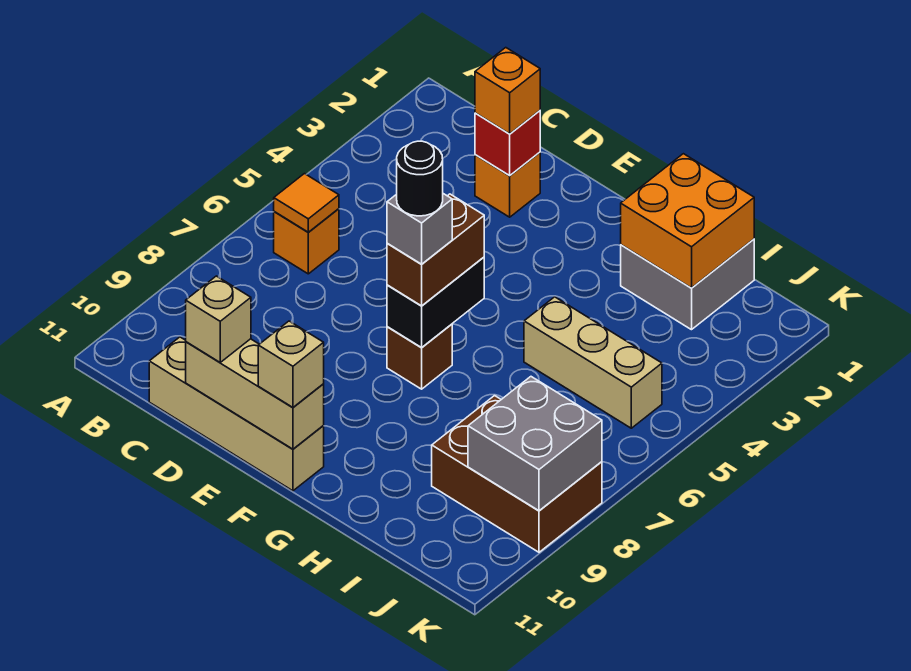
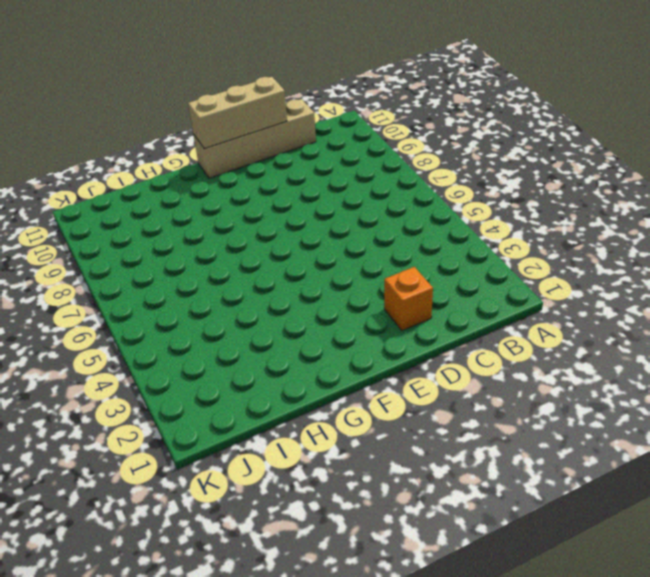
none -> orange 1x1 brick [274,209,339,274]
none -> brown 1x1 brick [387,324,452,389]
none -> grey 2x2 brick [621,239,754,330]

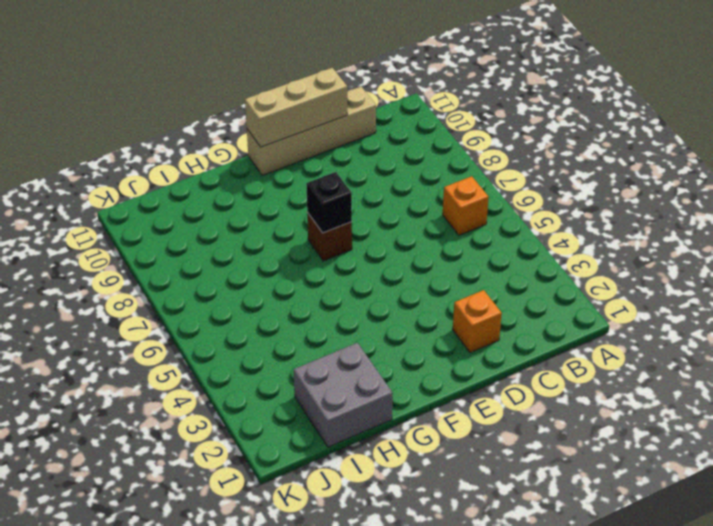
black 1x1 brick [306,172,352,233] -> black 1x2 brick [387,257,484,347]
none -> tan 1x3 brick [524,297,662,428]
none -> brown 2x3 brick [432,396,602,552]
none -> orange 1x1 tile [274,174,339,232]

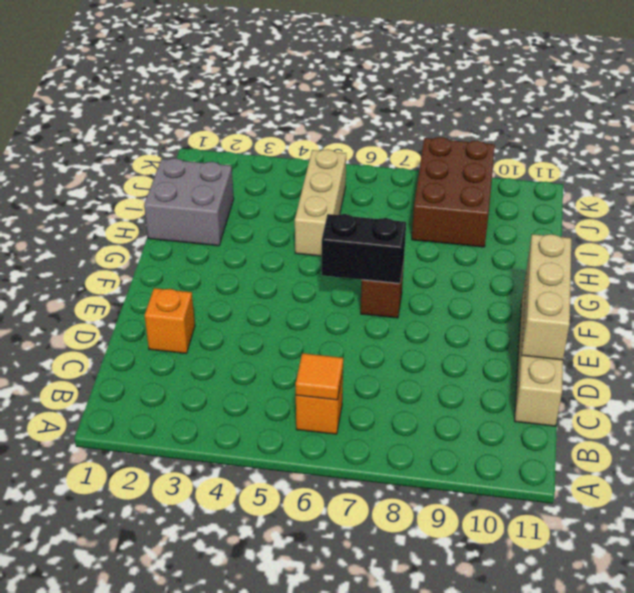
none -> red 1x1 brick [475,111,540,175]
none -> orange 2x2 brick [621,154,754,288]
none -> grey 2x2 brick [468,377,602,511]

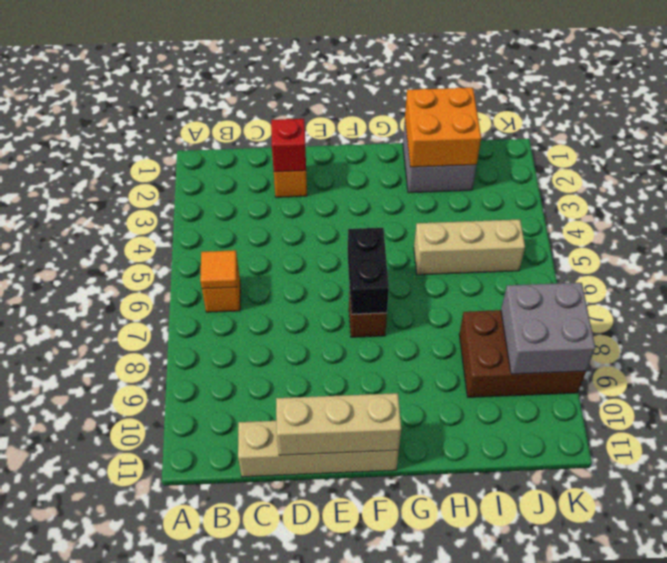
none -> orange 1x1 brick [475,48,540,134]
none -> tan 1x1 brick [186,276,251,362]
none -> brown 1x2 brick [387,194,484,306]

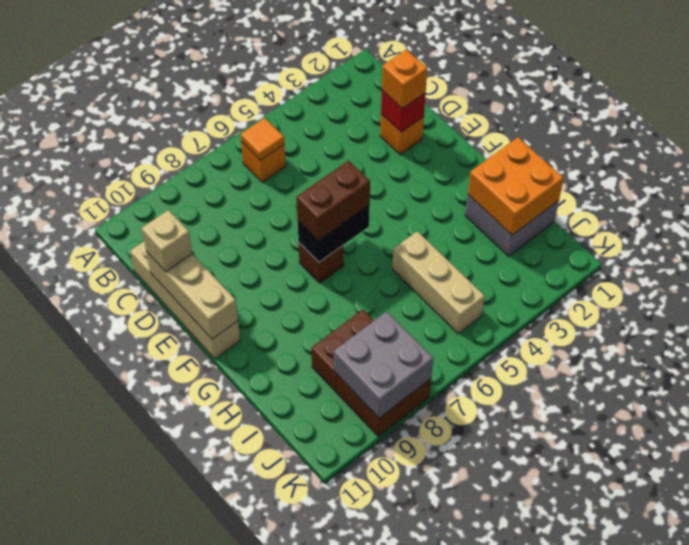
none -> tan 1x1 brick [258,321,324,408]
none -> grey 1x1 brick [387,194,452,264]
none -> black 1x1 round brick [397,141,443,216]

